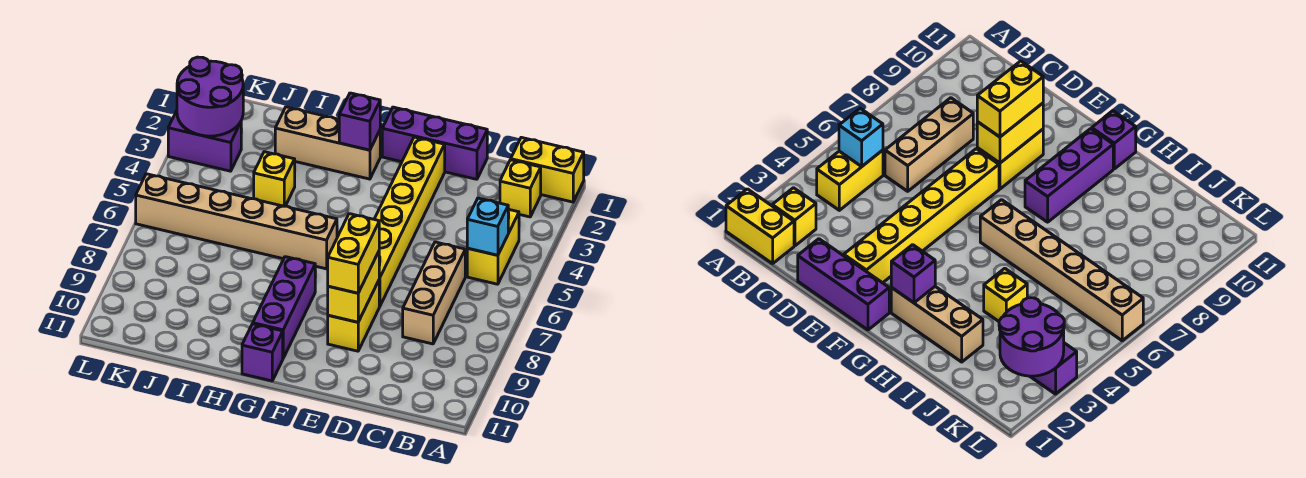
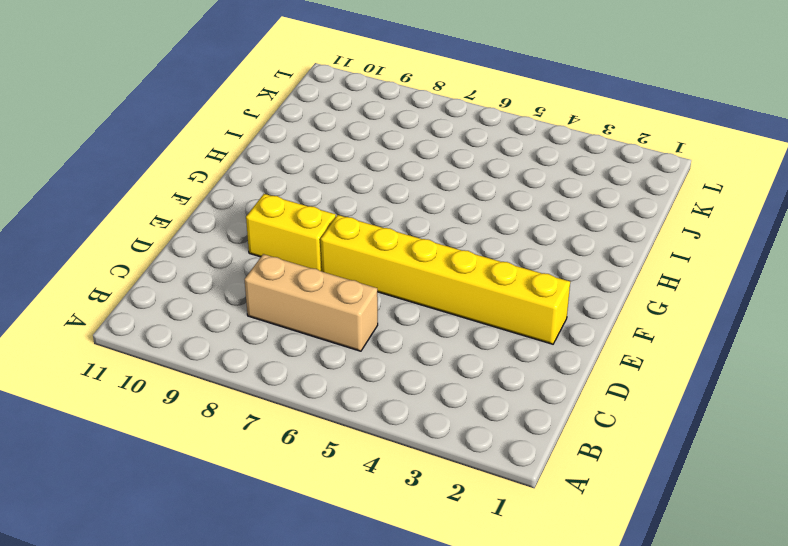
none -> yellow 1x2 brick [511,137,584,202]
none -> yellow 1x1 brick [500,160,541,217]
none -> yellow 1x2 brick [467,209,519,284]

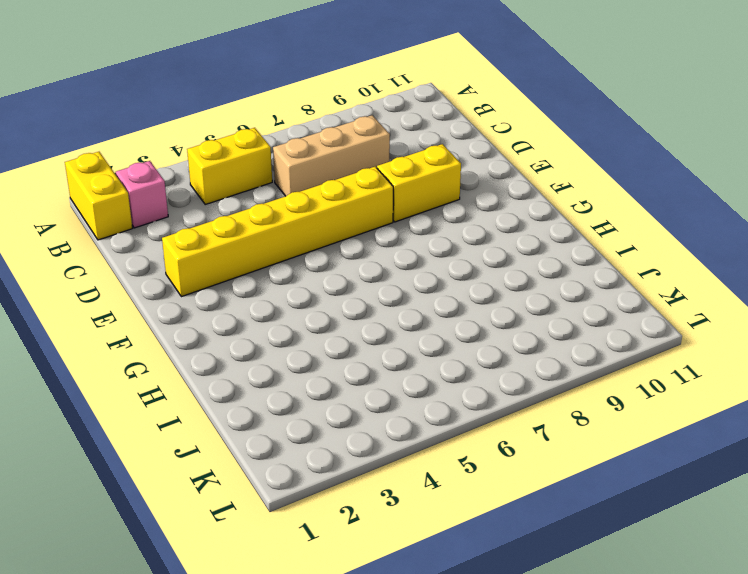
pink 1x1 brick [116,161,168,228] -> yellow 1x1 brick [500,160,541,217]
none -> purple 1x3 brick [382,107,487,179]
none -> tan 1x3 brick [275,107,380,179]
none -> tan 1x6 brick [136,174,337,269]

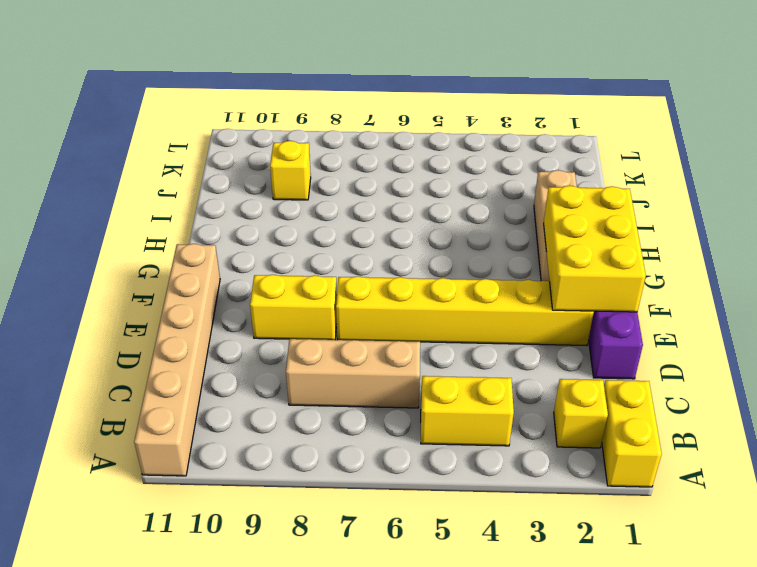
tan 1x6 brick [134,244,220,476] -> tan 1x6 brick moved to [136,174,337,269]
yellow 2x3 brick [544,186,646,312] -> purple 1x1 brick [339,93,380,150]
yellow 1x1 brick [270,141,311,200] -> yellow 1x1 brick moved to [254,152,295,206]
none -> purple 1x3 brick [253,257,315,358]
none -> purple 1x1 brick [242,324,283,381]
none -> purple 1x2 brick [168,111,241,171]

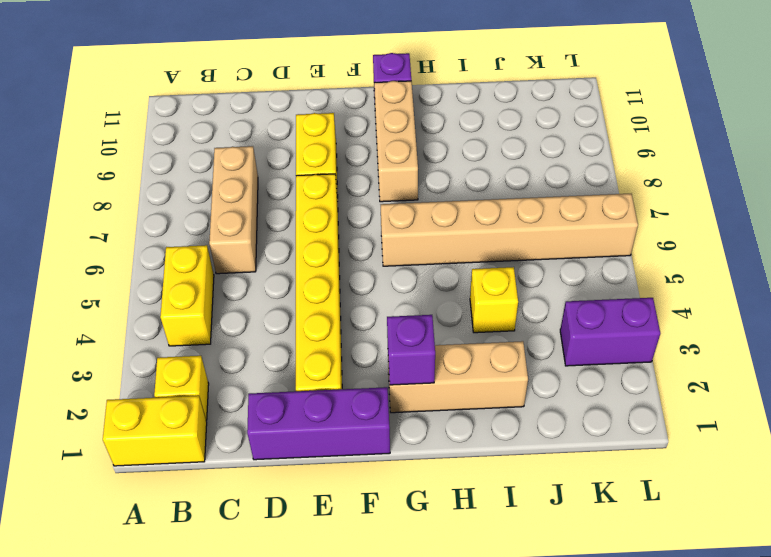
tan 1x3 brick [374,81,418,202] -> purple 1x3 brick [253,257,315,358]
none -> cyan 1x1 brick [467,198,508,255]
none -> yellow 1x2 brick [328,252,379,322]
none -> purple 2x2 round brick [177,57,243,136]

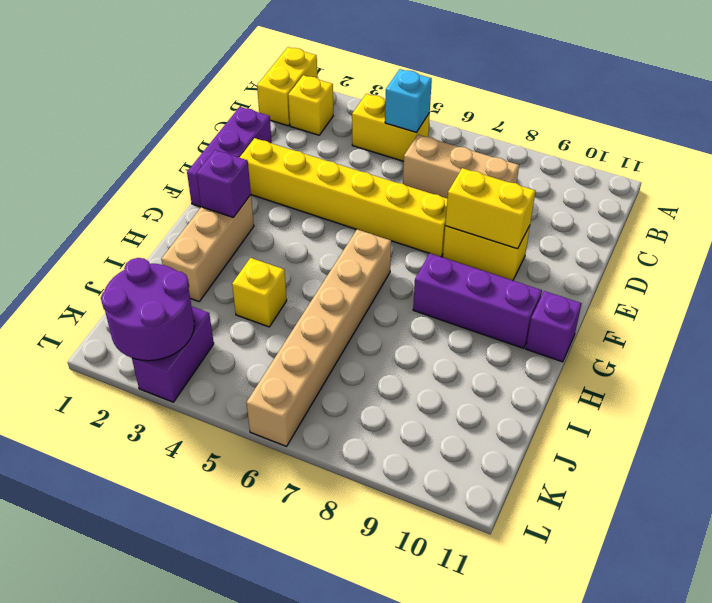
none -> yellow 1x2 brick [328,214,379,293]

